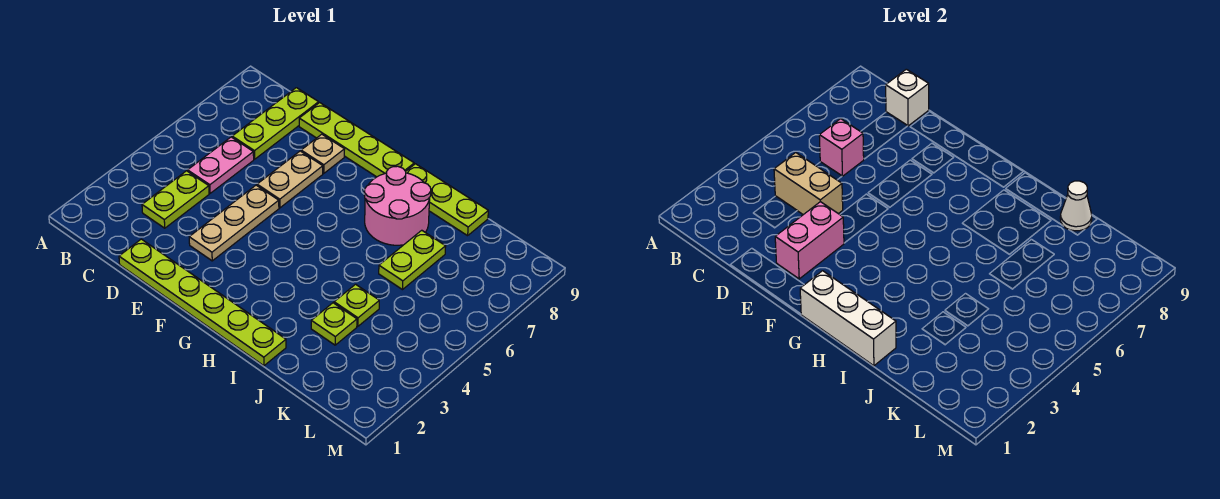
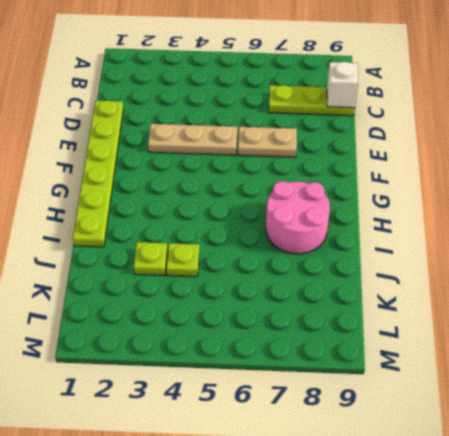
none -> lime 1x2 plate [142,171,209,228]
none -> pink 1x2 plate [188,137,254,193]
none -> lime 1x4 plate [299,103,414,177]

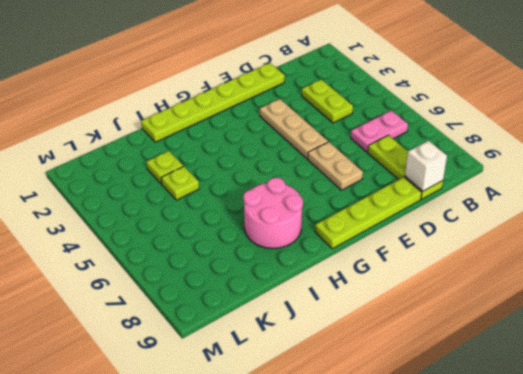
pink 1x2 plate [351,110,408,152] -> pink 1x2 plate turned to [188,137,254,193]
none -> tan 1x1 plate [301,134,345,173]
none -> lime 1x3 plate [406,164,488,236]
none -> lime 1x2 plate [379,230,446,290]

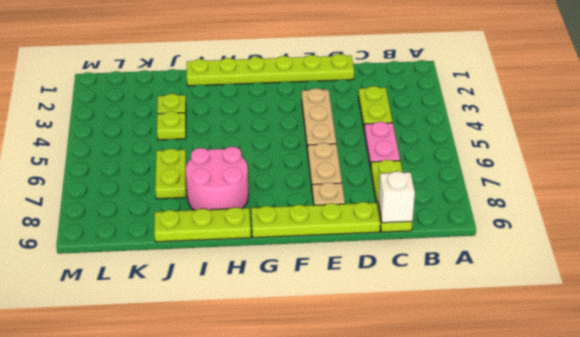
none -> tan 1x2 brick [774,153,843,215]
none -> pink 1x1 brick [819,119,864,176]
none -> pink 1x2 brick [775,202,844,279]

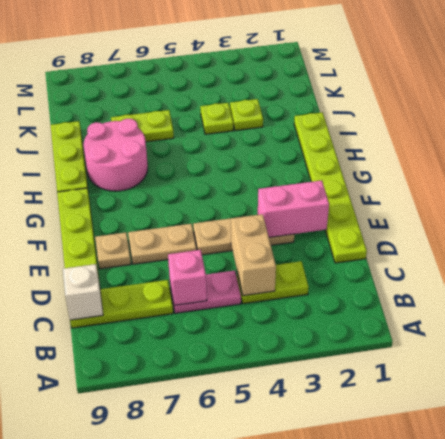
none -> white 1x3 brick [800,271,896,366]
none -> white 1x1 cone [1060,181,1092,231]

